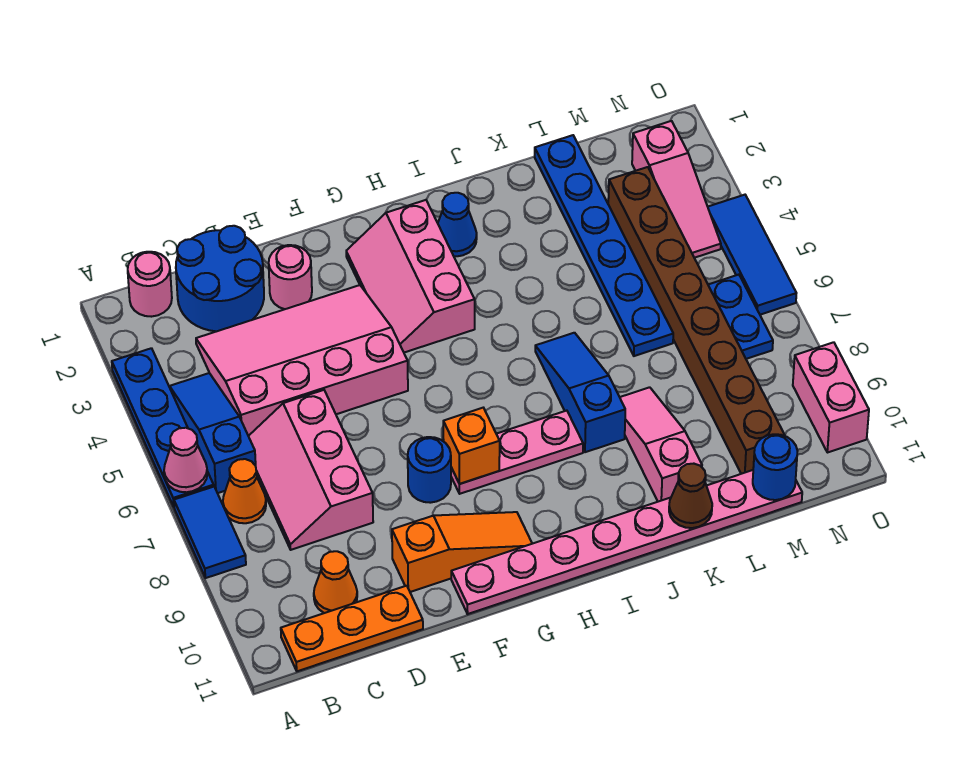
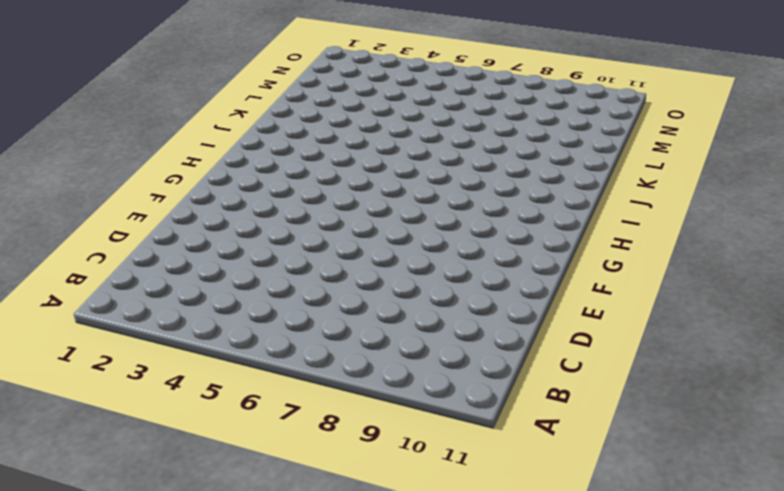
none -> blue 1x4 plate [112,348,214,507]
none -> blue 1x2 tile [174,487,246,578]
none -> pink 1x1 round brick [128,252,172,317]

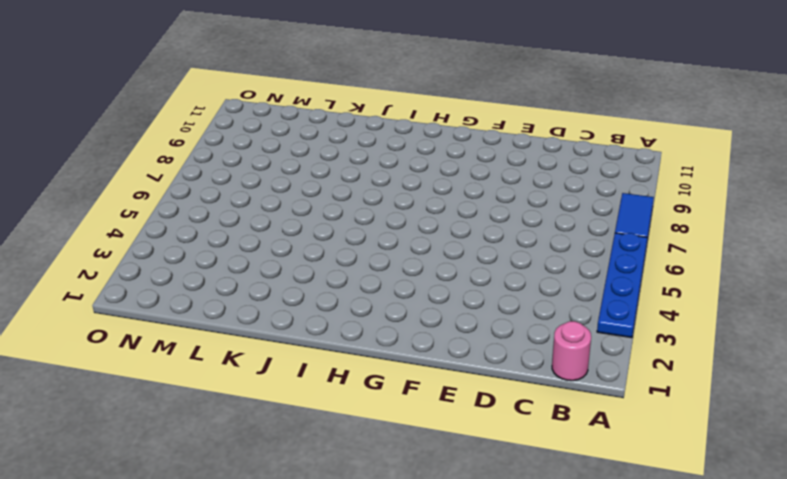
none -> blue 1x3 slope [170,373,256,493]
none -> orange 1x1 cone [223,459,266,523]
none -> orange 1x3 plate [281,586,423,671]

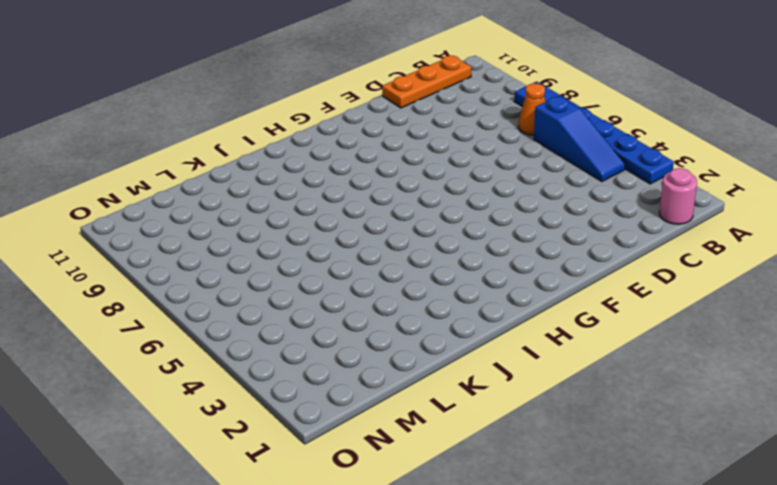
none -> blue 2x2 round brick [176,226,264,331]
none -> pink 3x4 slope [196,285,408,436]
none -> pink 2x3 slope [249,390,373,550]

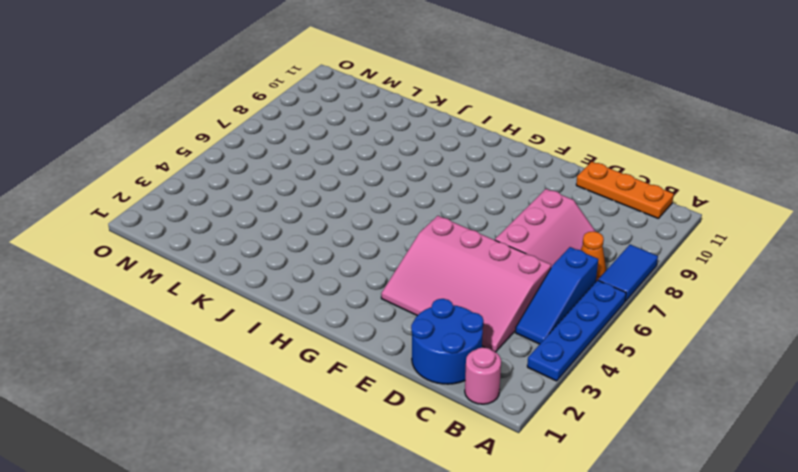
none -> orange 1x1 cone [314,551,357,613]
none -> pink 1x1 round brick [269,245,312,309]
none -> orange 1x3 slope [392,512,532,592]

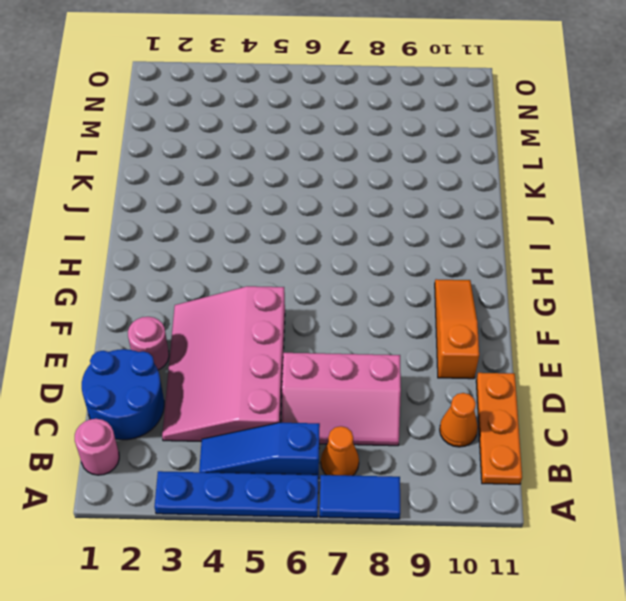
none -> blue 1x1 round brick [408,437,451,503]
none -> pink 1x8 plate [451,470,802,614]
none -> pink 2x3 slope [346,200,475,352]

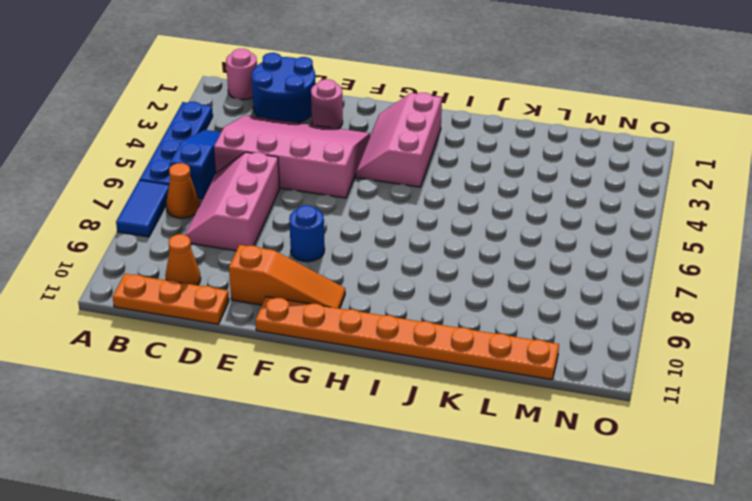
orange 1x8 plate [256,297,559,380] -> pink 1x8 plate [451,470,802,614]
none -> pink 1x3 plate [451,411,583,494]
none -> blue 1x1 cone [438,193,477,256]
none -> blue 1x3 slope [535,333,625,452]

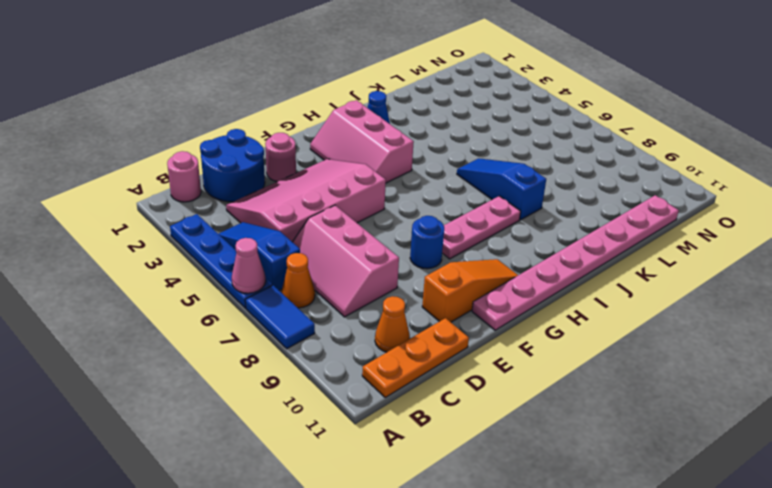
none -> pink 1x3 slope [620,387,702,502]
none -> blue 1x6 plate [535,135,673,356]
none -> brown 1x8 brick [608,167,785,474]

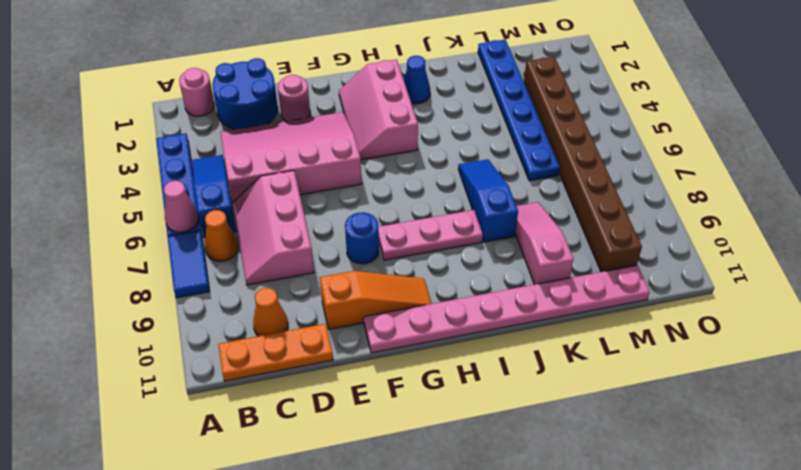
none -> pink 1x3 slope [632,121,721,258]
none -> blue 1x2 plate [708,275,773,359]
none -> blue 1x3 tile [708,195,796,315]

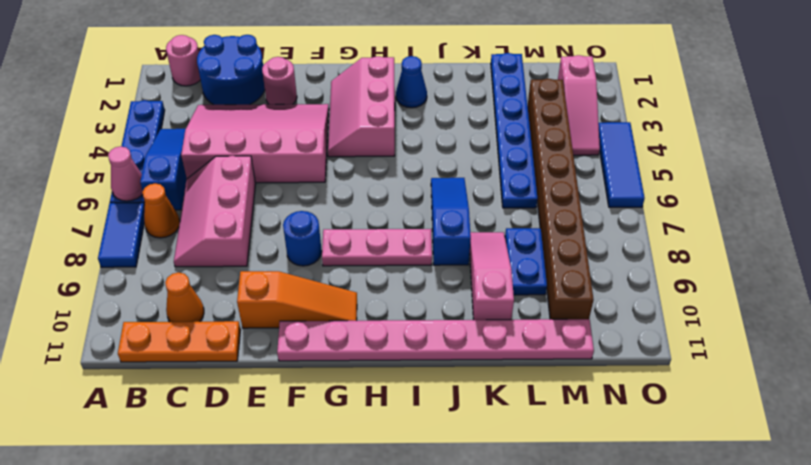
blue 1x2 plate [505,228,547,295] -> blue 1x2 plate moved to [708,275,773,359]
none -> pink 1x2 brick [793,342,869,453]
none -> orange 1x1 brick [443,408,500,484]
none -> brown 1x1 cone [669,464,712,528]

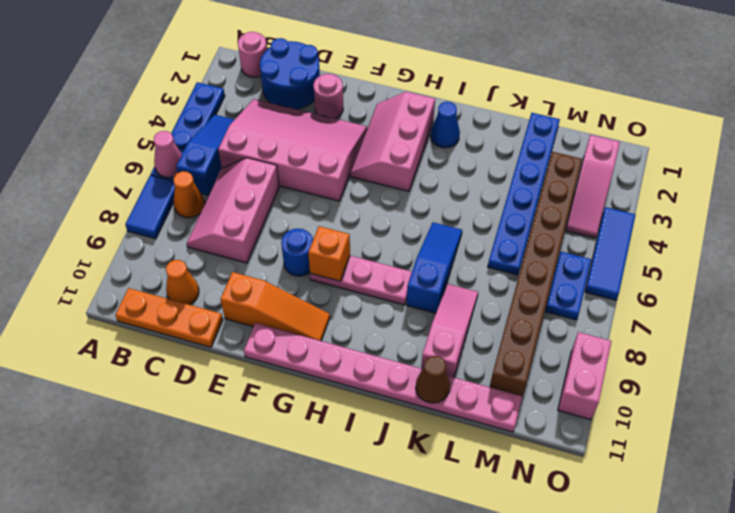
none -> blue 1x1 round brick [753,434,797,500]

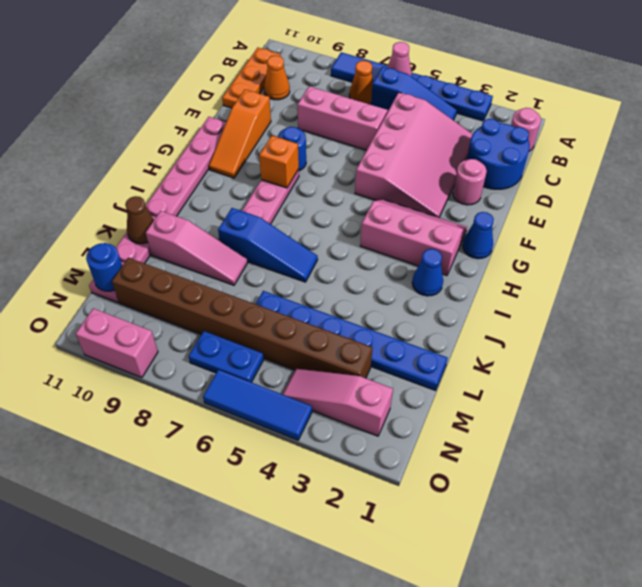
blue 1x1 cone [463,212,494,259] -> none

